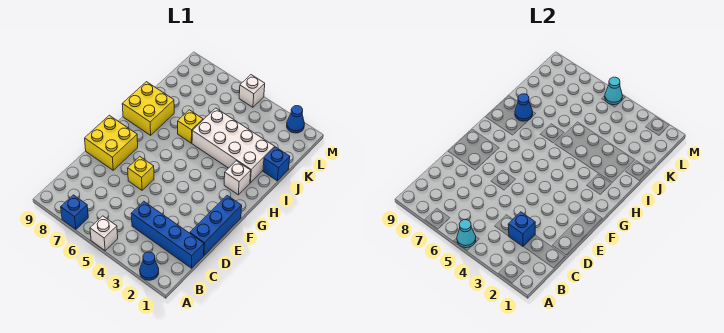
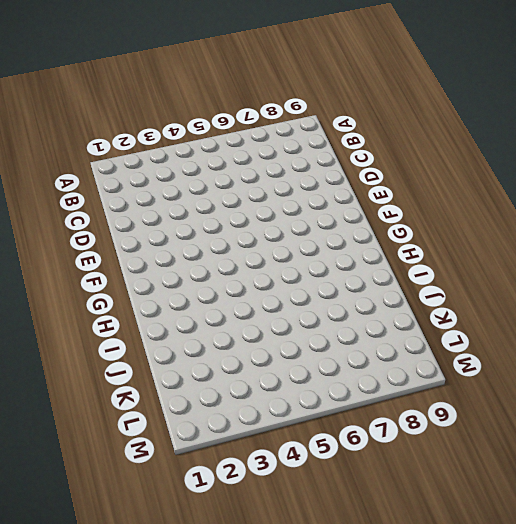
none -> blue 1x1 cone [140,252,159,280]
none -> white 1x1 brick [90,216,118,251]
none -> blue 1x1 brick [61,195,88,229]

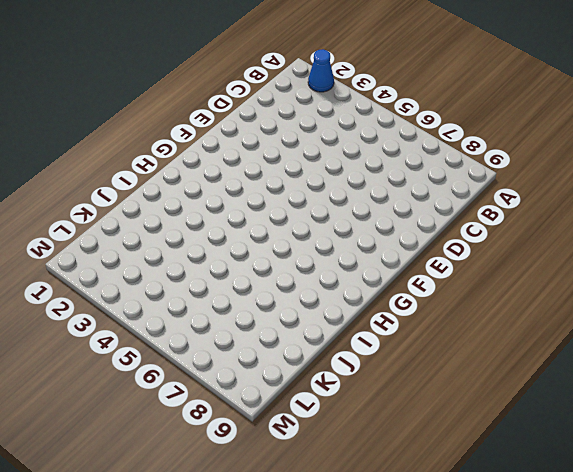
none -> white 1x1 brick [90,216,118,251]
none -> blue 1x1 brick [61,195,88,229]
none -> blue 1x4 brick [131,201,204,268]

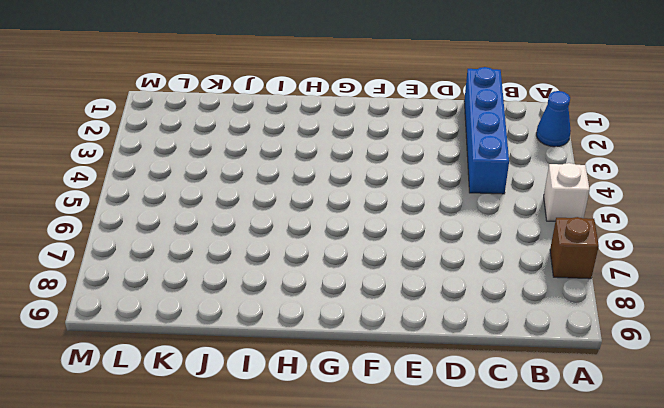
brown 1x1 brick [550,217,599,279] -> blue 1x1 brick [61,195,88,229]
none -> blue 1x3 brick [190,196,242,255]
none -> yellow 1x1 brick [128,157,154,190]
none -> yellow 2x2 brick [85,115,138,170]

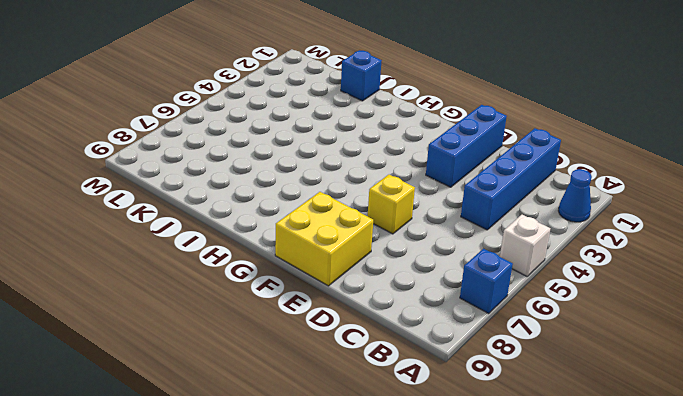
blue 1x3 brick [426,105,507,187] -> blue 1x3 brick turned to [190,196,242,255]
none -> white 1x1 brick [224,161,251,195]
none -> yellow 2x2 brick [122,82,174,135]
none -> white 2x4 brick [192,108,275,183]

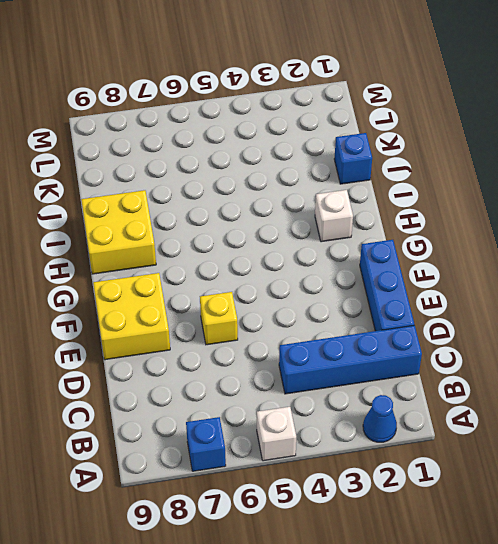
none -> white 2x4 brick [192,108,275,183]
none -> yellow 1x1 brick [178,110,203,143]
none -> blue 1x1 cone [287,106,304,133]

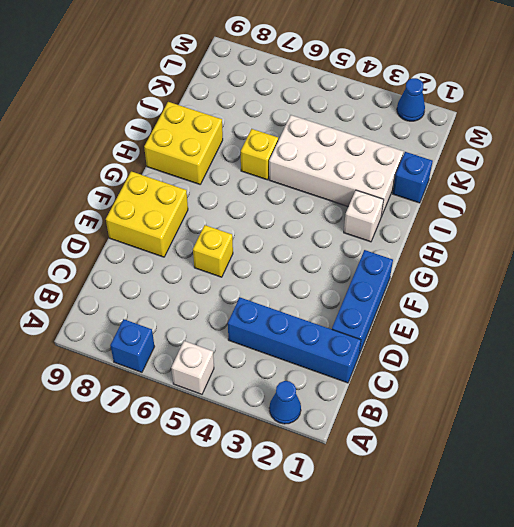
none -> white 1x1 brick [239,75,265,107]
none -> cyan 1x1 cone [457,220,476,248]
none -> blue 1x1 brick [508,212,535,246]

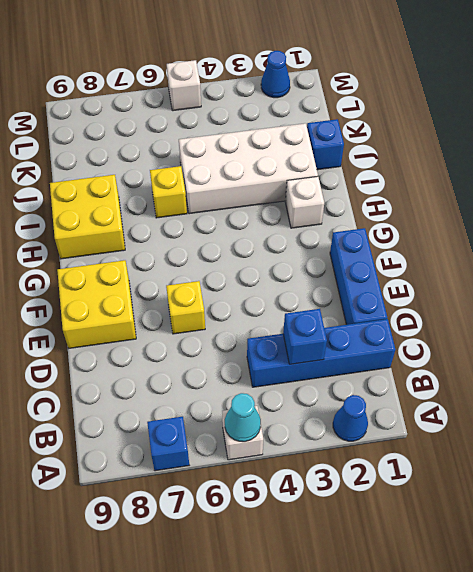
none -> blue 1x1 cone [515,94,533,121]
none -> cyan 1x1 cone [605,77,622,105]

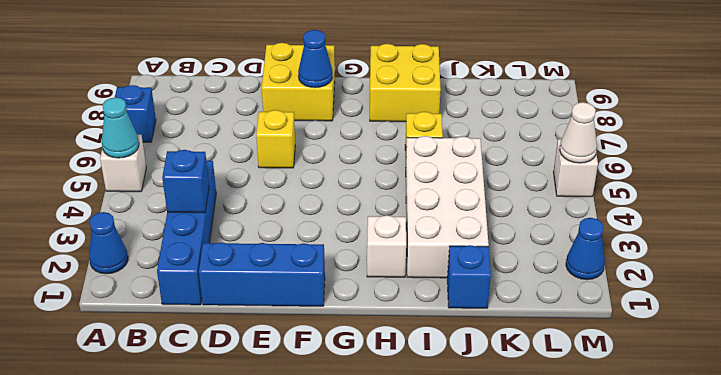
blue 1x1 cone [298,30,333,88] -> blue 1x1 cone moved to [515,94,533,121]
white 1x1 cone [560,102,597,163] -> cyan 1x1 cone [605,77,622,105]

